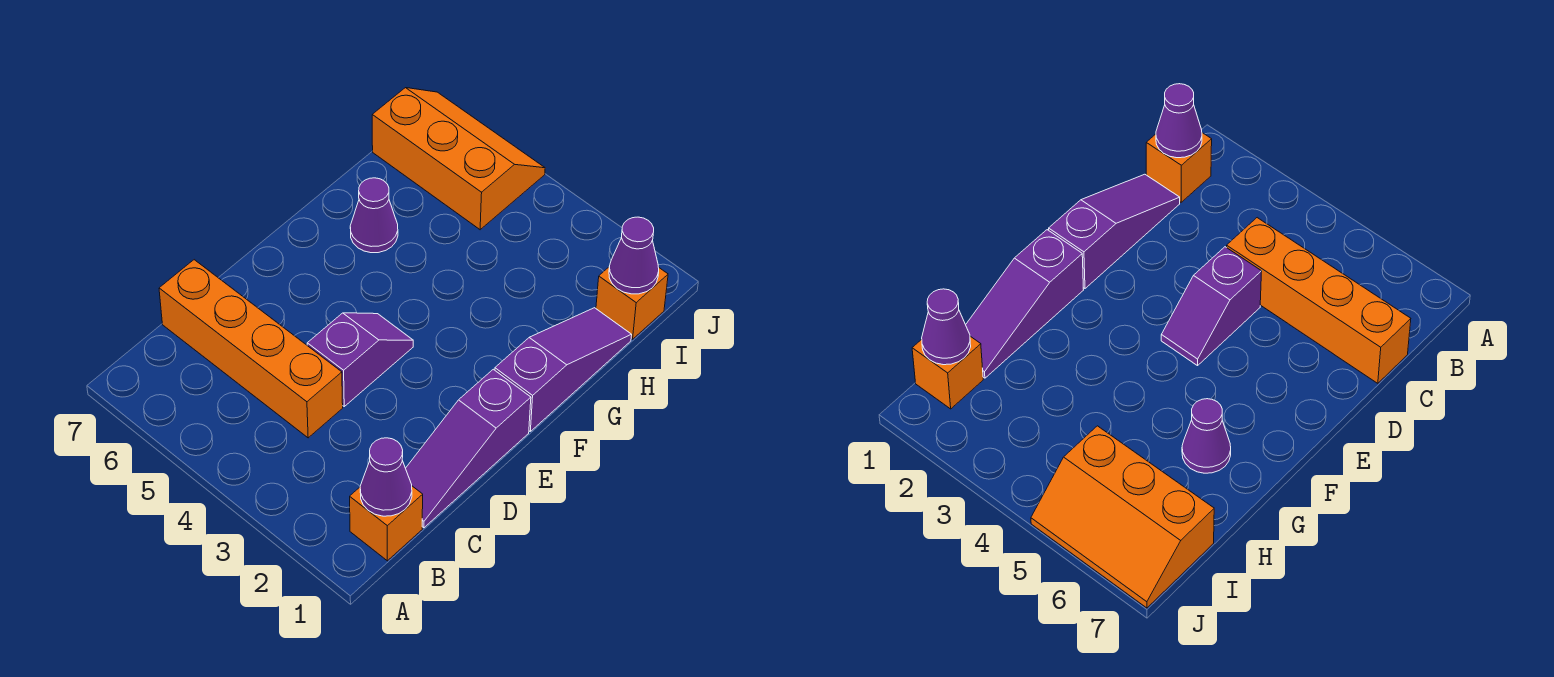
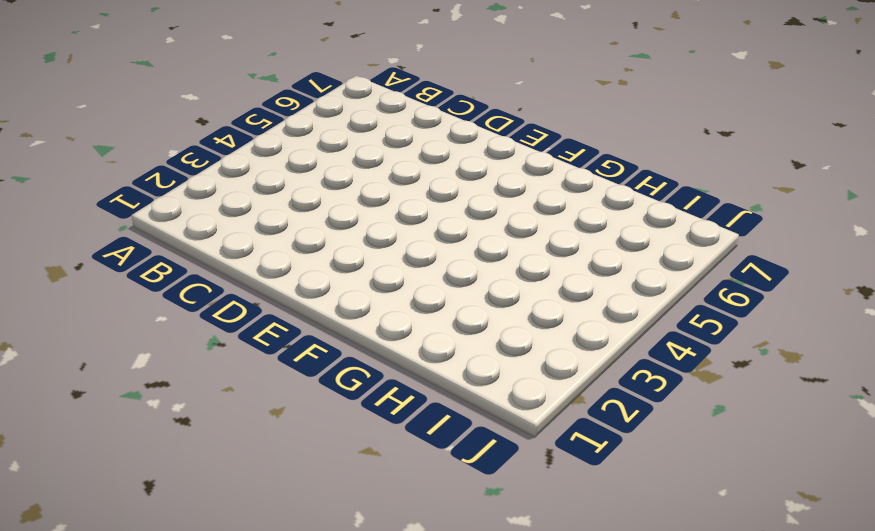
none -> orange 1x1 brick [350,486,423,561]
none -> purple 1x3 slope [406,369,531,528]

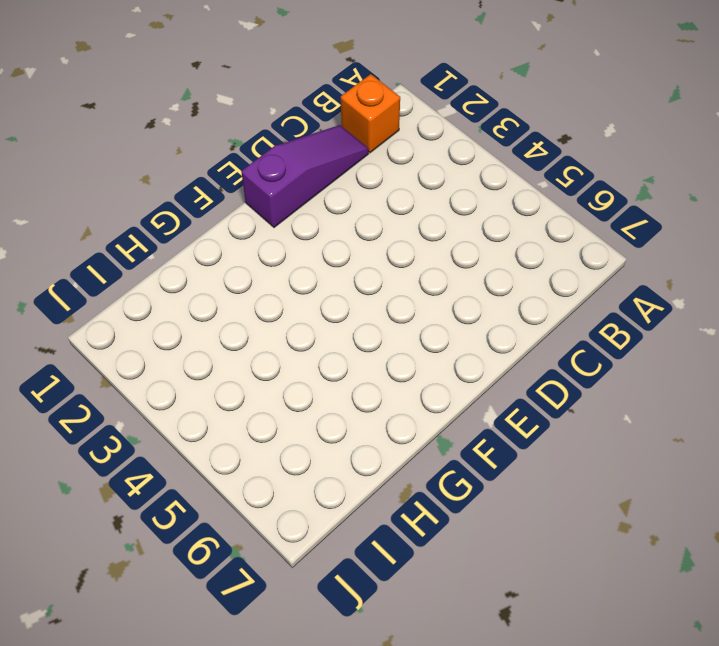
none -> orange 1x4 brick [159,260,343,438]
none -> purple 1x2 slope [307,313,413,406]

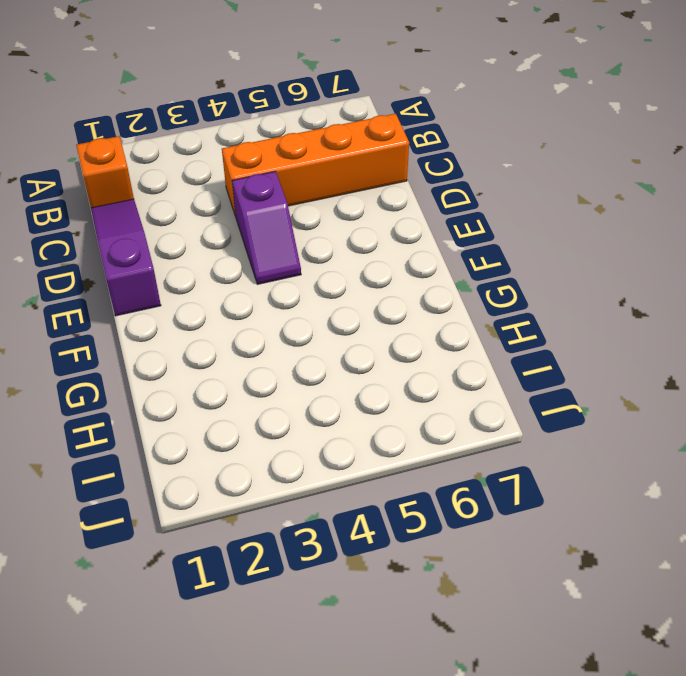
none -> purple 1x3 slope [495,308,632,431]
none -> purple 1x1 cone [350,178,398,253]

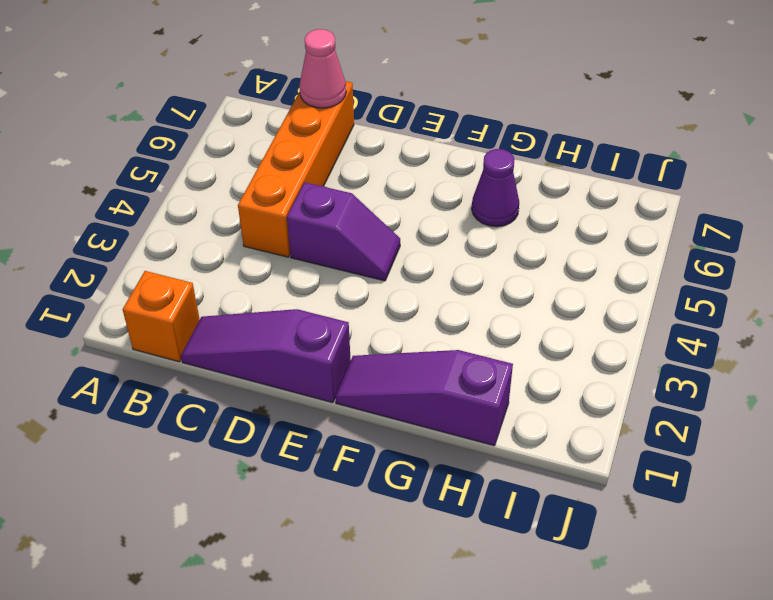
pink 1x1 cone [299,29,346,108] -> none
purple 1x3 slope [335,350,513,446] -> purple 1x3 slope turned to [495,308,632,431]
none -> orange 1x1 brick [596,267,668,339]
none -> orange 2x3 slope [372,88,545,230]

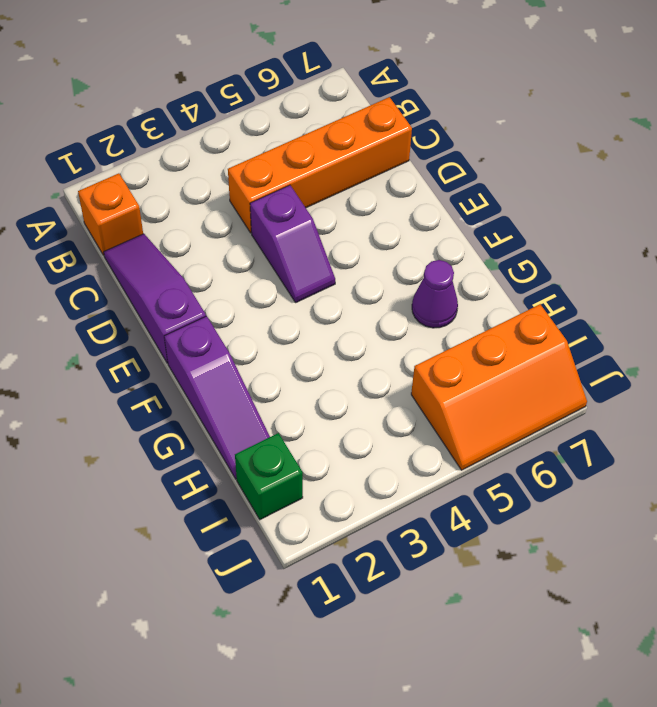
green 1x1 brick [235,433,303,520] -> orange 1x1 brick [596,267,668,339]
none -> purple 1x1 cone [360,438,412,516]
none -> purple 1x1 cone [609,217,659,294]

